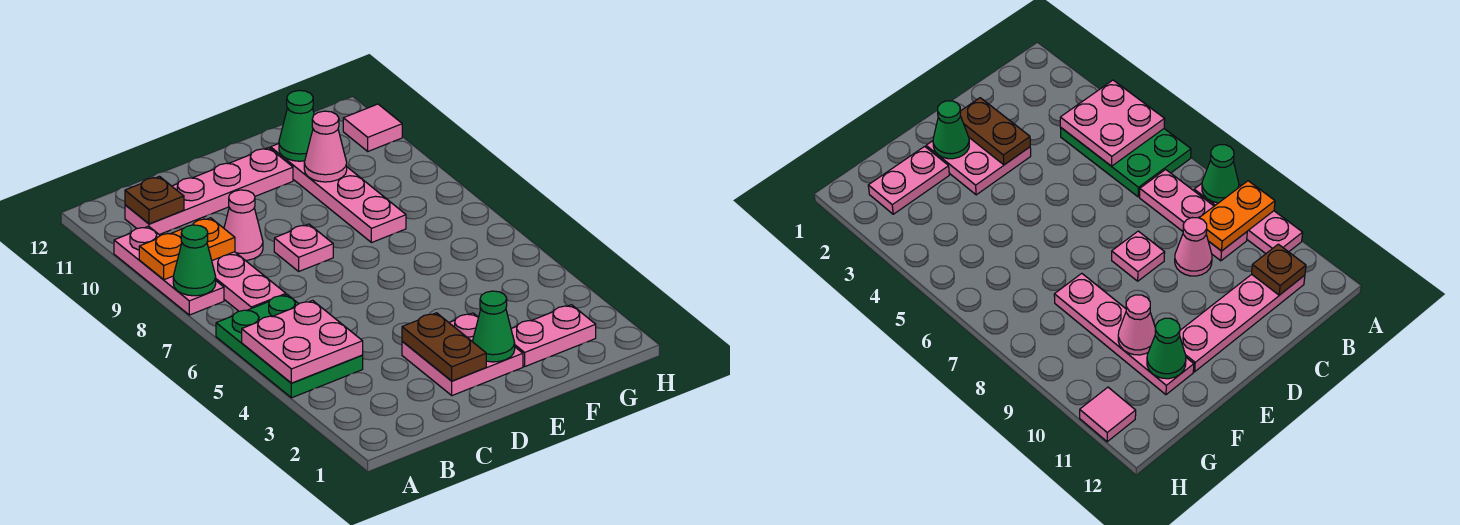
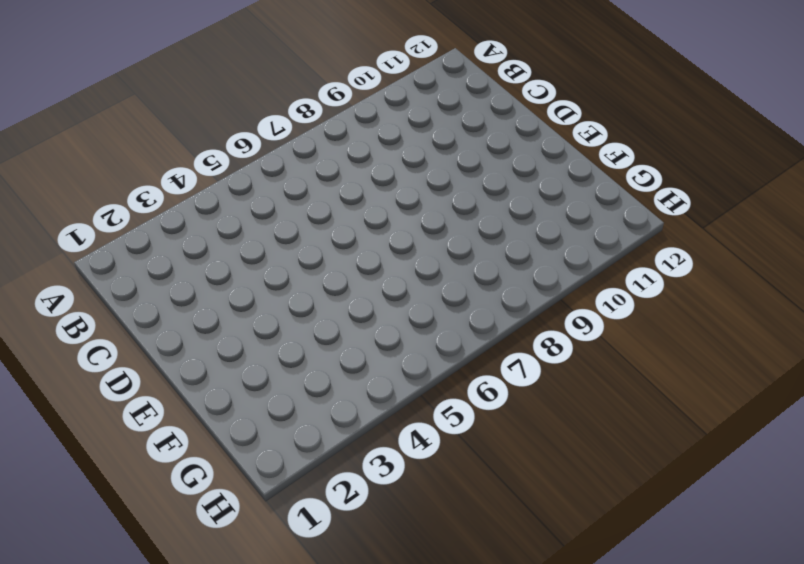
none -> green 2x3 plate [216,295,363,398]
none -> pink 1x3 plate [114,226,224,315]
none -> pink 1x3 plate [212,252,286,311]

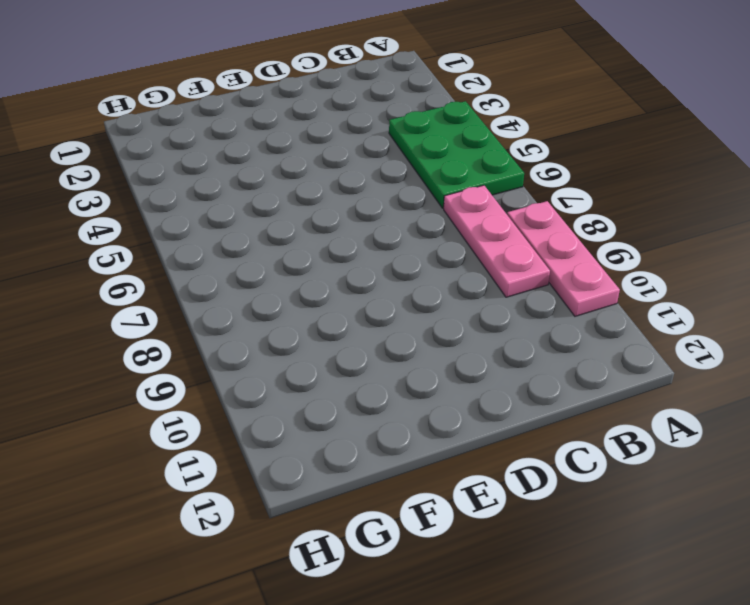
none -> pink 1x4 plate [125,148,293,235]
none -> pink 1x1 cone [224,190,263,260]
none -> pink 2x2 plate [402,313,523,396]

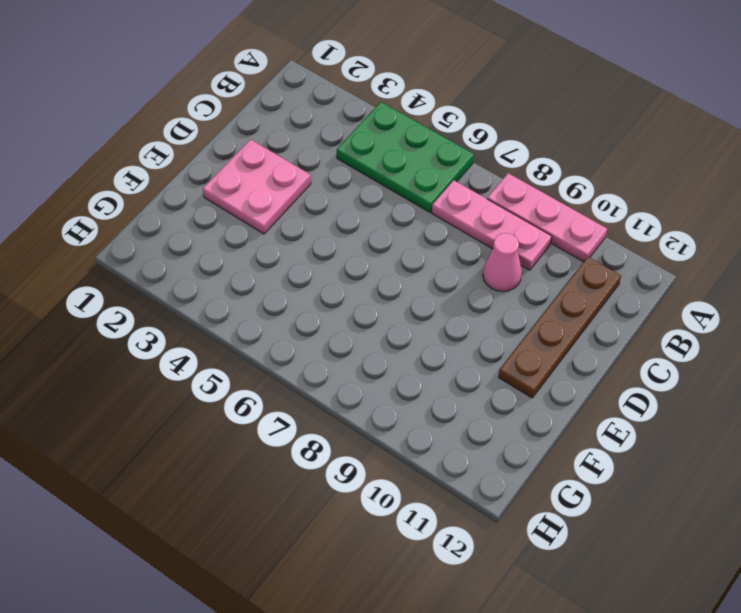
brown 1x4 plate [499,257,621,398] -> pink 1x4 plate [125,148,293,235]
none -> pink 1x1 plate [274,224,333,271]
none -> pink 1x2 plate [511,305,596,366]
none -> pink 1x4 plate [271,144,406,243]

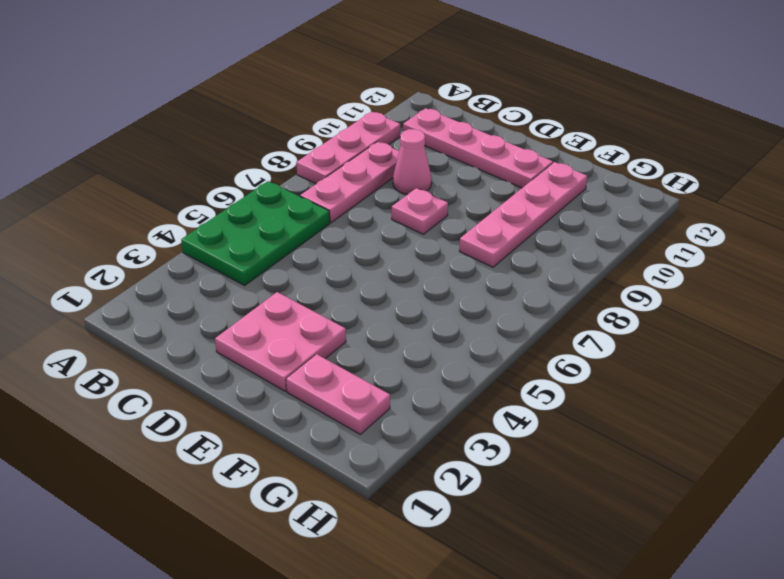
none -> pink 1x1 tile [343,104,402,151]
none -> pink 2x2 plate [242,300,363,383]
none -> green 1x1 cone [173,225,216,296]

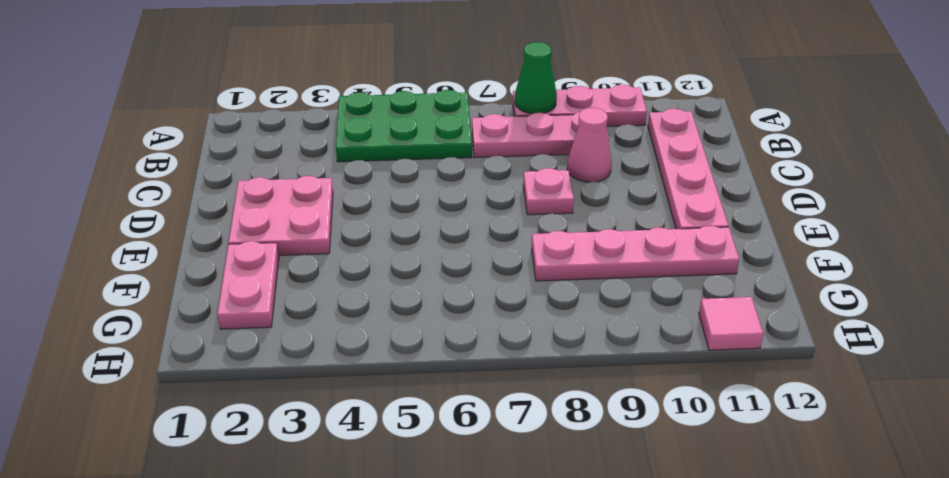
none -> pink 2x2 plate [242,300,363,383]
none -> orange 1x2 plate [139,218,235,280]
none -> brown 1x1 plate [125,176,184,224]

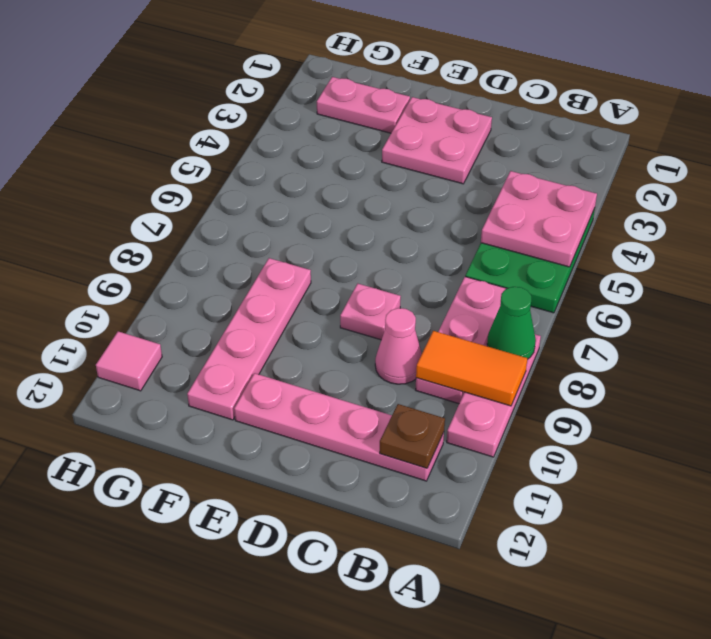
orange 1x2 tile [416,331,527,406] -> orange 1x2 plate [139,218,235,280]
none -> brown 1x2 plate [402,313,486,381]
none -> green 1x1 cone [472,291,515,362]
none -> pink 1x1 cone [304,111,347,182]

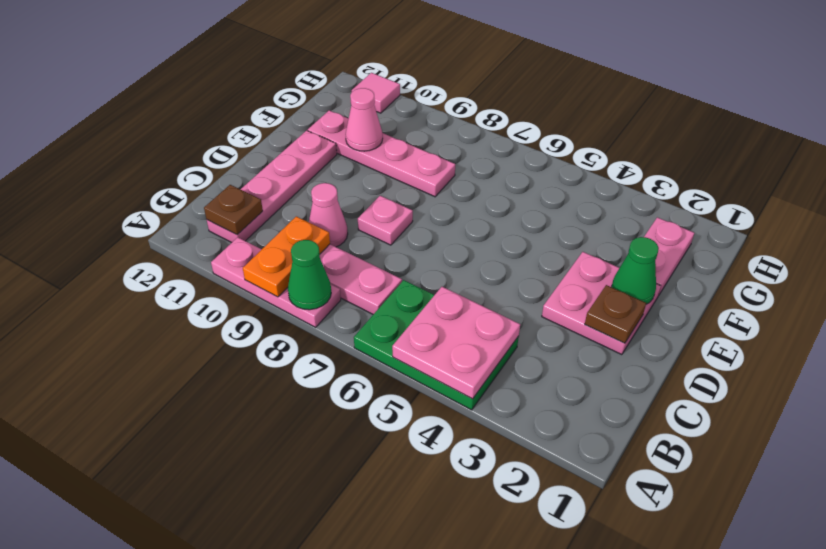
brown 1x1 plate [585,285,646,343] -> brown 1x2 plate [402,313,486,381]
none -> green 1x1 cone [279,91,314,161]

